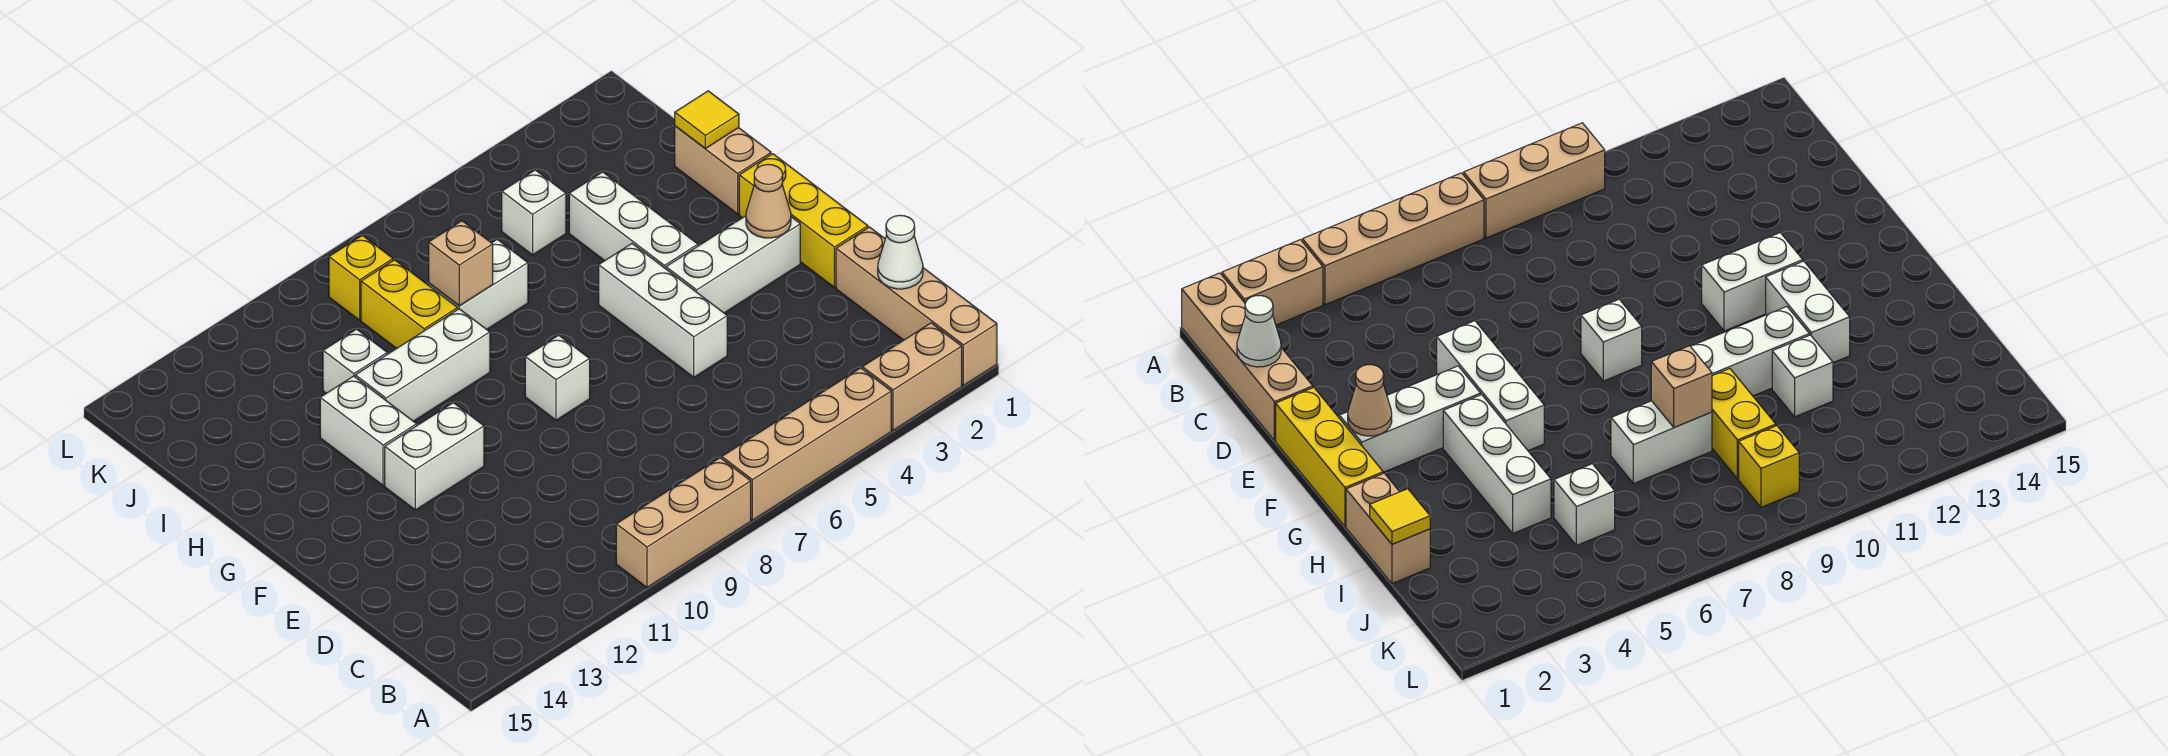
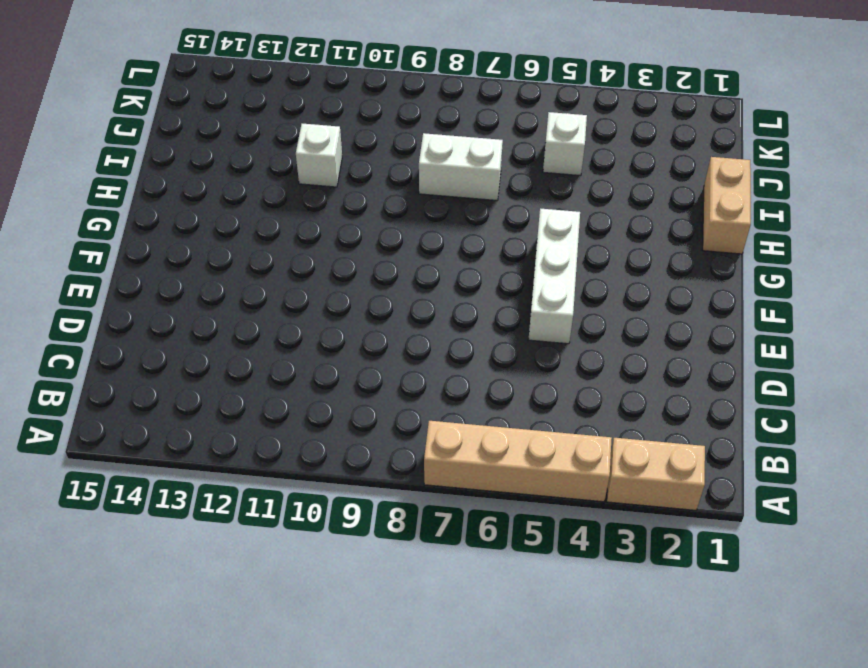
none -> tan 1x4 brick [836,227,997,385]
none -> tan 1x3 brick [616,458,751,588]
none -> yellow 1x3 brick [739,154,868,288]

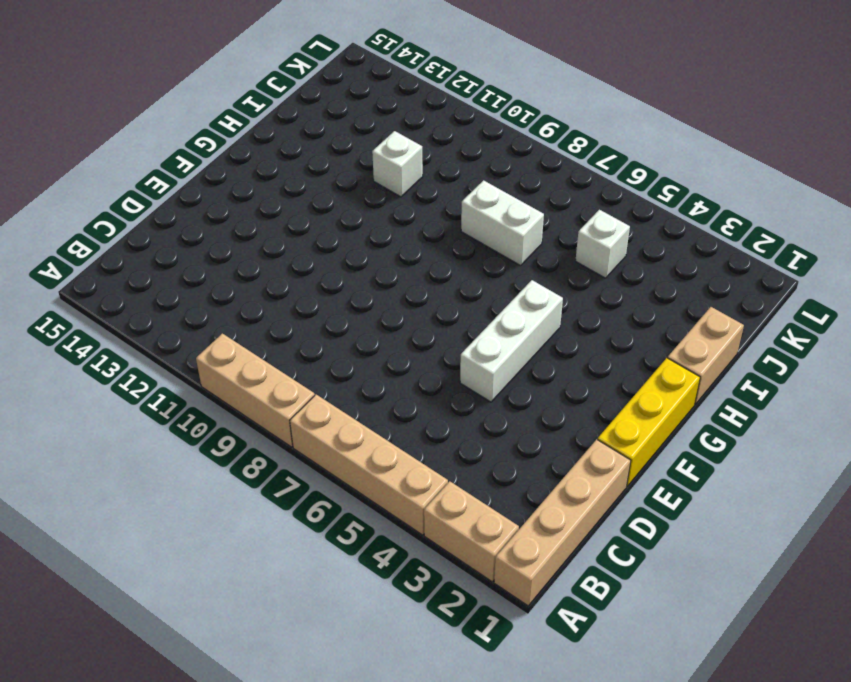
none -> white 1x3 brick [666,216,800,313]
none -> white 1x1 brick [525,335,590,420]
none -> white 1x2 brick [385,403,484,510]

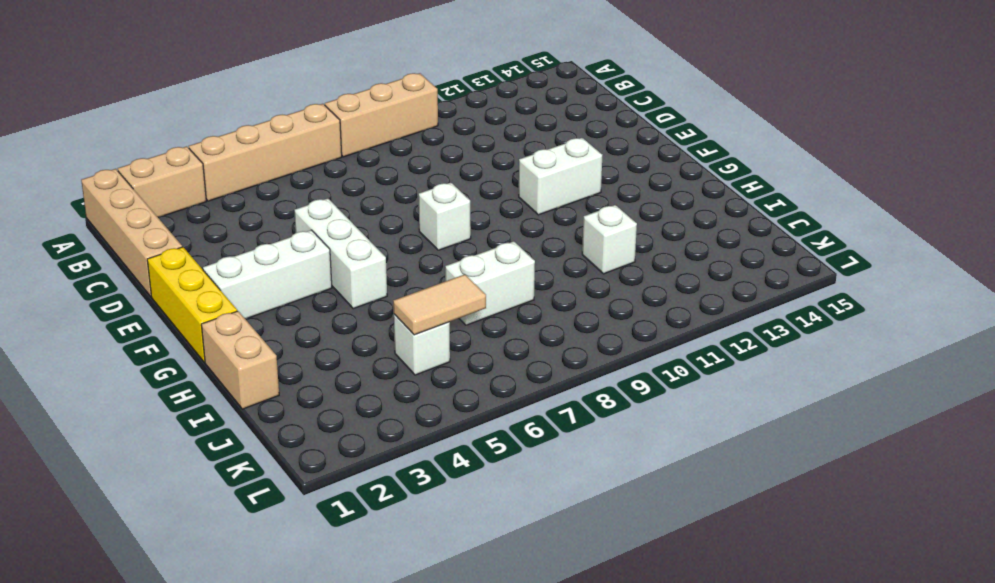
tan 1x2 tile [393,274,486,335] -> none
none -> white 1x3 brick [569,172,698,269]
none -> white 1x2 brick [320,376,417,486]
none -> white 1x3 brick [355,309,490,421]

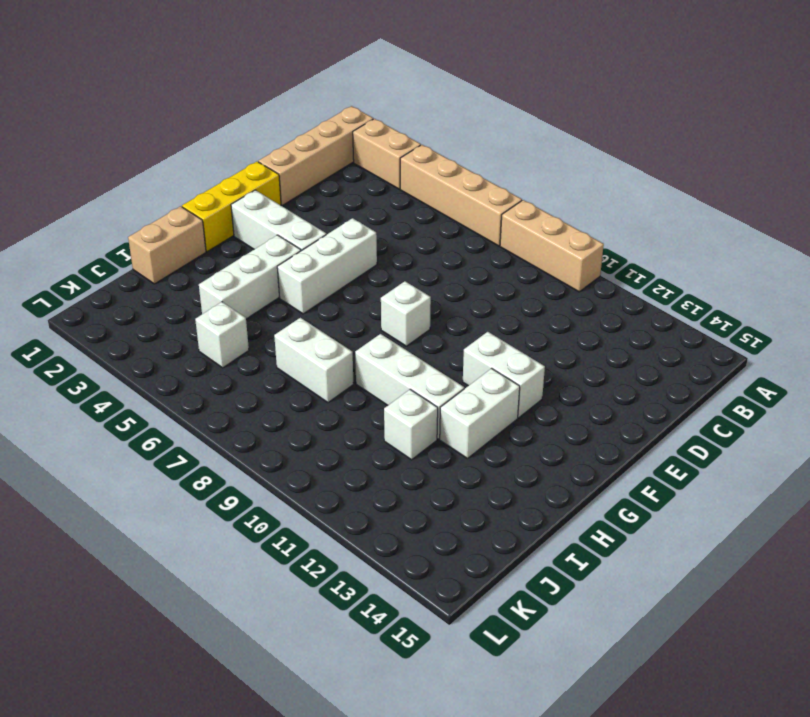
none -> yellow 1x2 brick [361,260,458,349]
none -> yellow 1x1 brick [329,235,393,320]
none -> white 1x1 cone [878,215,923,289]

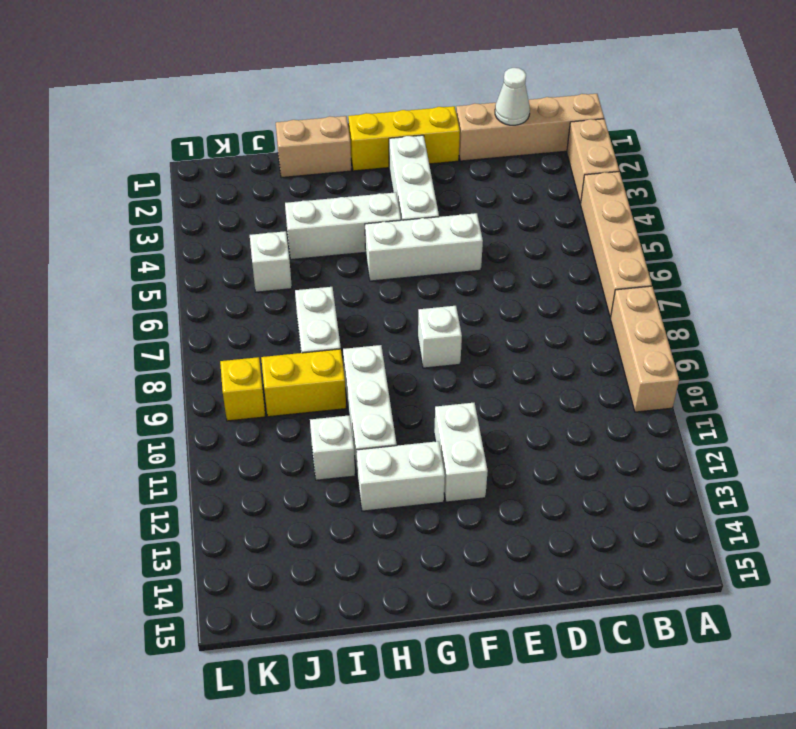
none -> tan 1x1 cone [746,164,791,238]
none -> yellow 1x1 tile [675,91,739,149]
none -> tan 1x1 brick [429,221,493,306]

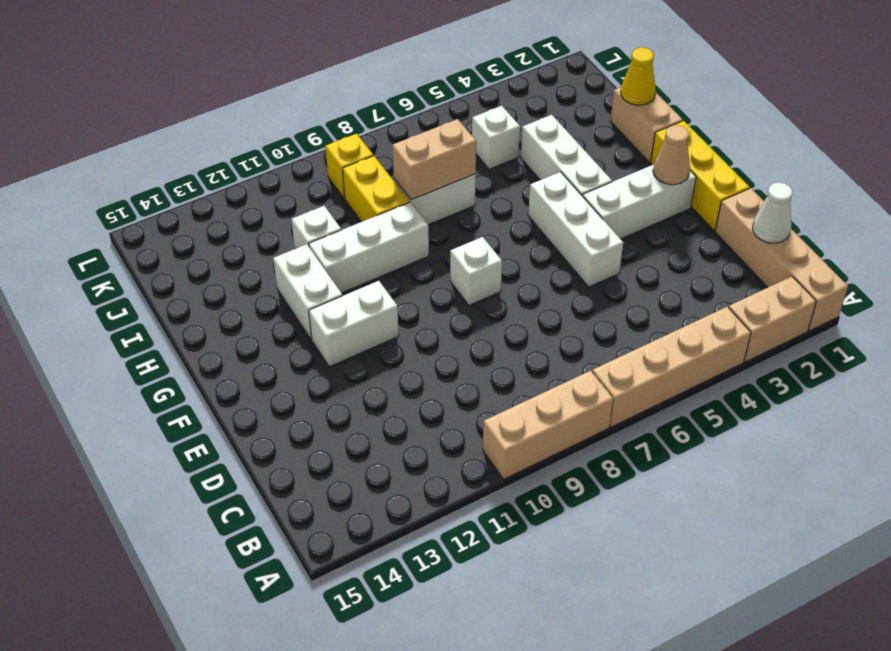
yellow 1x1 cone [621,47,656,105] -> yellow 1x1 tile [675,91,739,149]
tan 1x2 brick [392,119,476,200] -> tan 1x1 brick [429,221,493,306]

